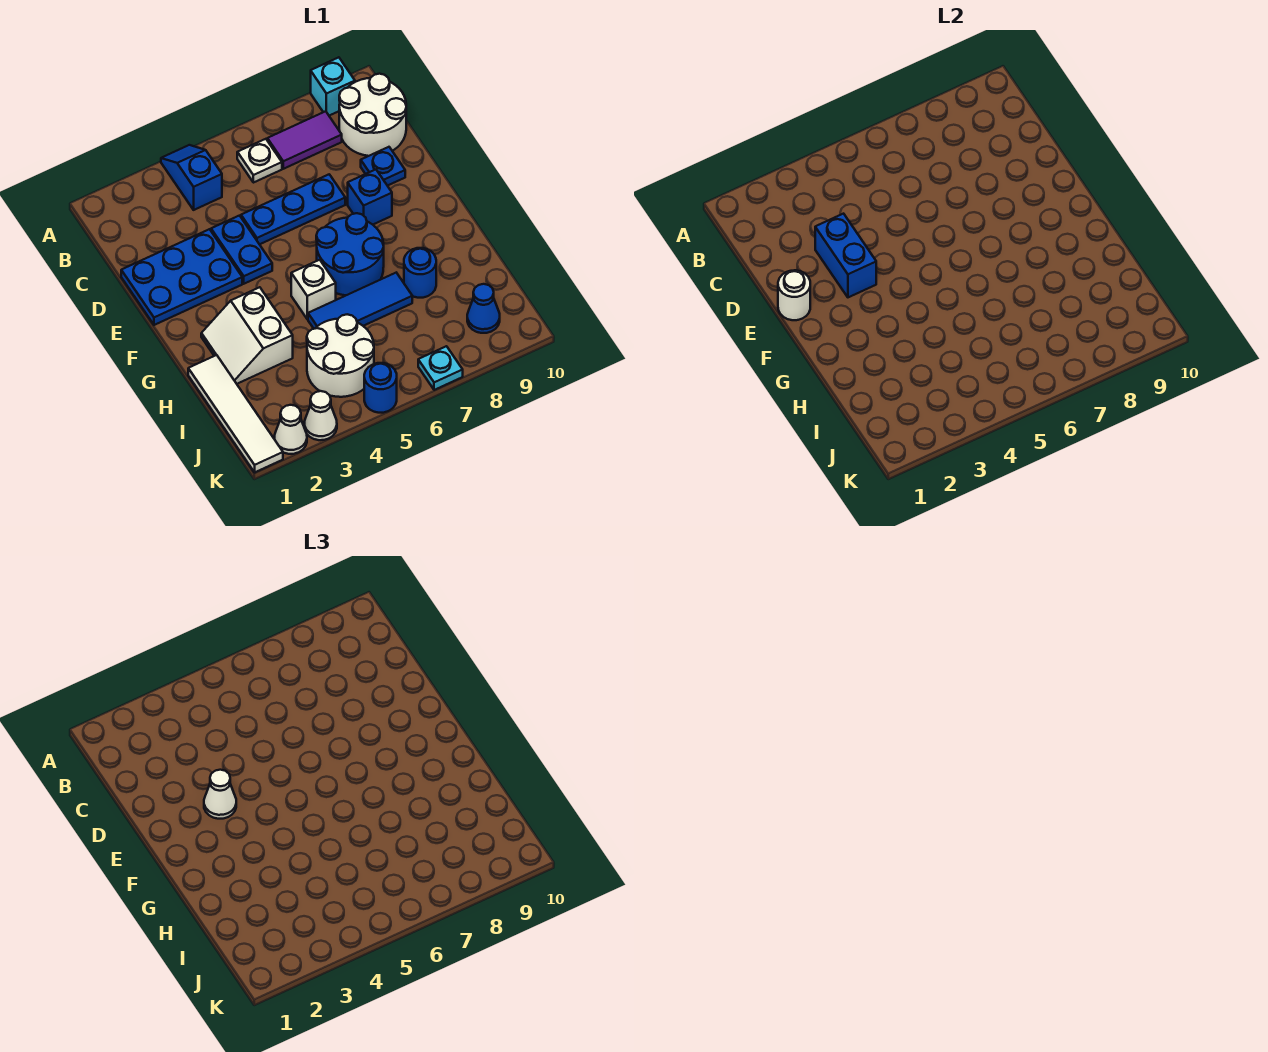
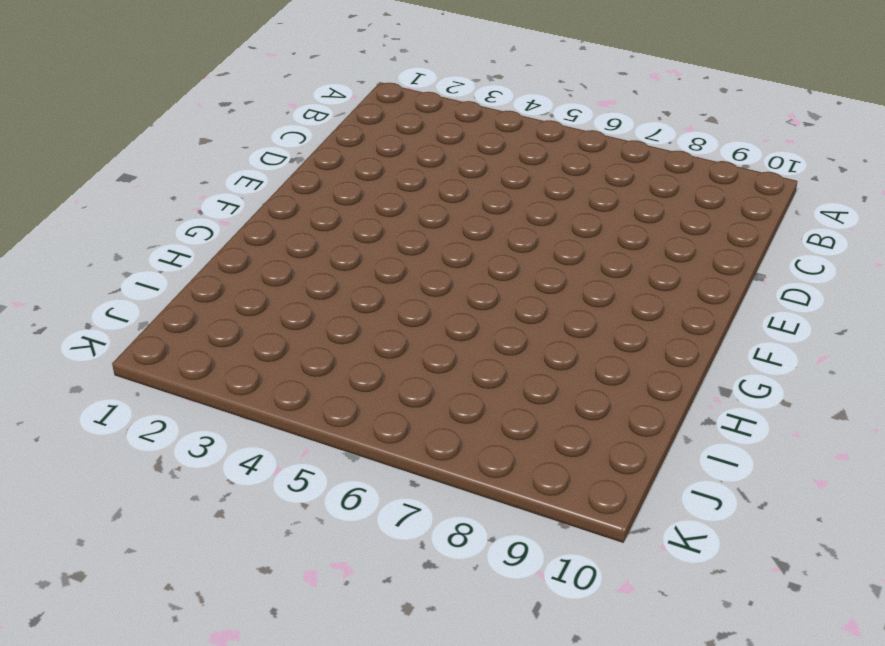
none -> blue 1x2 slope [161,145,222,210]
none -> cyan 1x1 brick [311,57,355,116]
none -> white 1x1 plate [237,139,282,183]

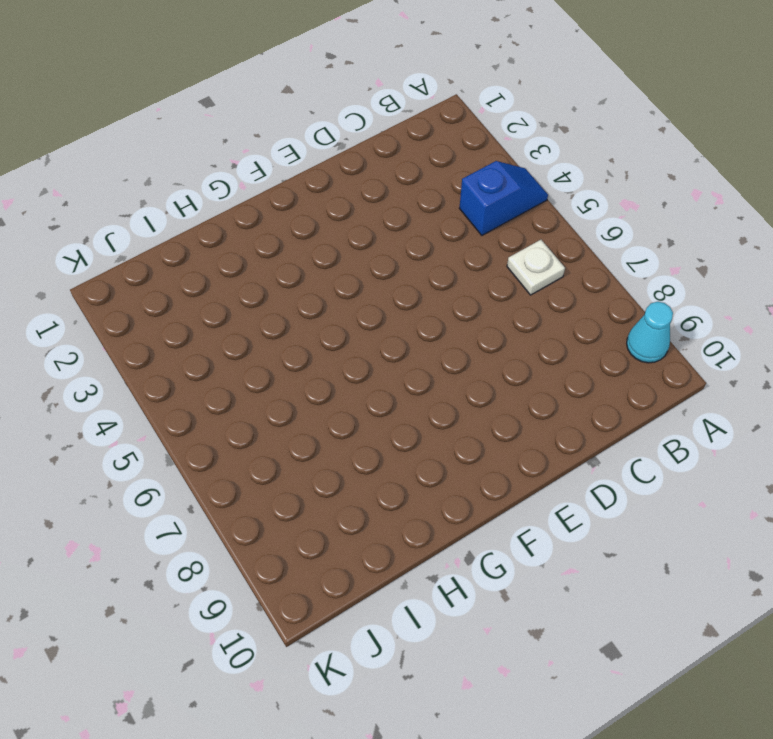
cyan 1x1 cone [627,302,673,363] -> cyan 1x1 brick [311,57,355,116]
none -> purple 1x2 tile [267,111,342,169]
none -> white 2x2 round brick [339,74,406,156]
none -> blue 2x3 plate [121,229,242,325]

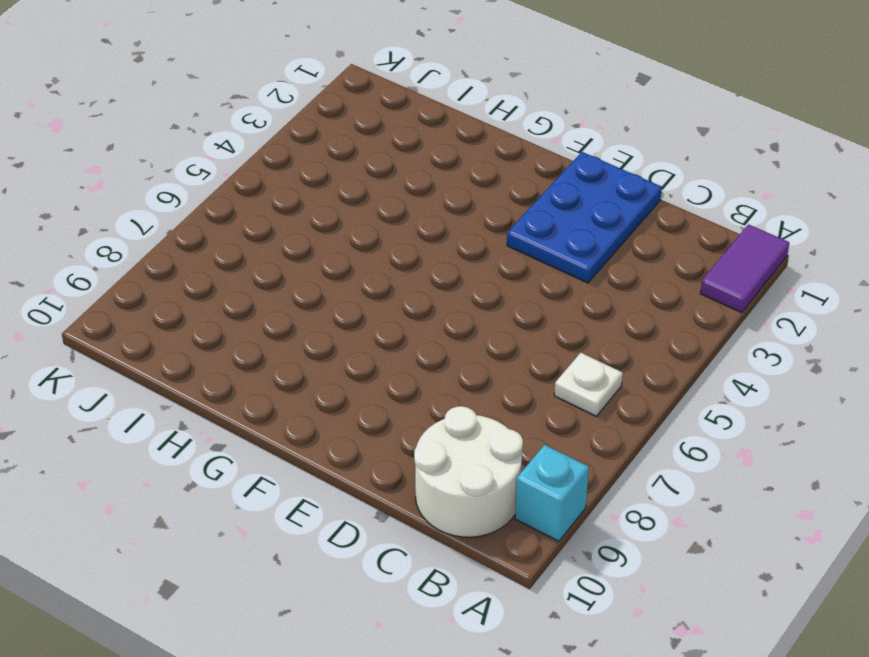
purple 1x2 tile [700,225,789,312] -> purple 1x2 tile moved to [267,111,342,169]
none -> blue 1x2 slope [161,145,222,210]
none -> blue 1x2 plate [211,216,272,284]
none -> blue 1x3 plate [241,174,345,244]

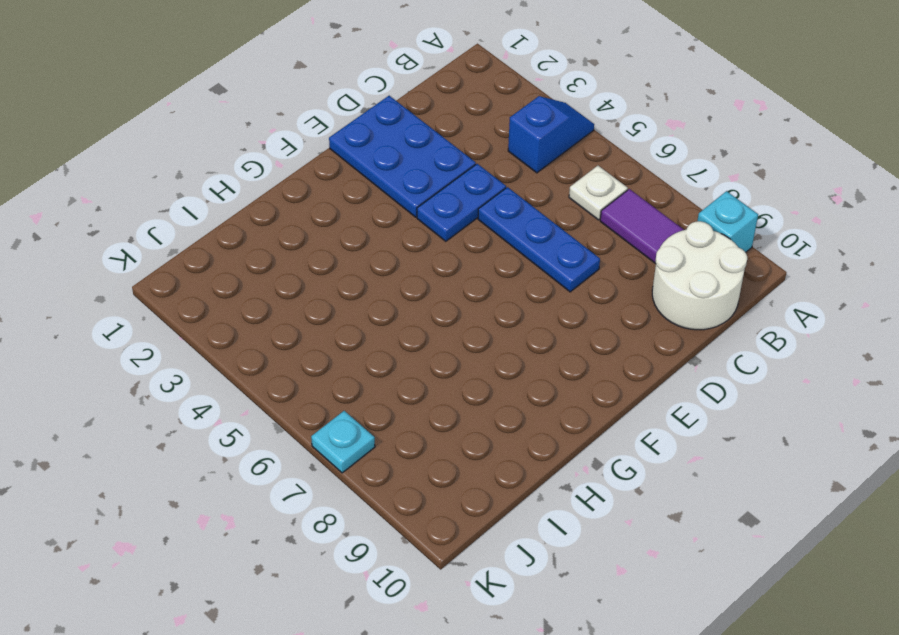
none -> blue 1x1 plate [361,147,405,186]
none -> blue 1x1 brick [348,170,392,225]
none -> blue 2x2 round brick [316,213,384,295]

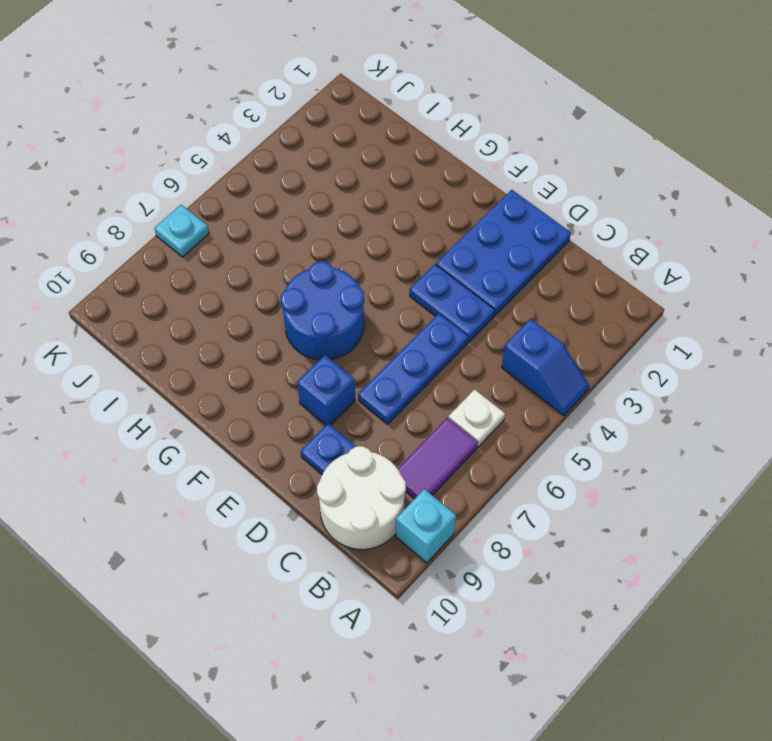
none -> white 2x2 slope [201,287,293,384]
none -> white 1x1 brick [291,260,336,319]
none -> white 1x4 tile [188,355,283,472]

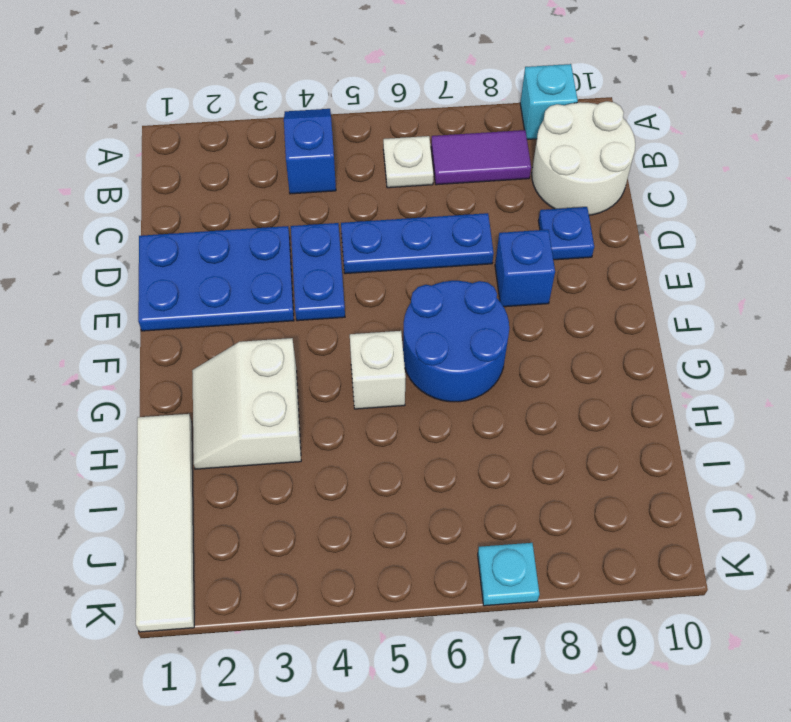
none -> blue 1x3 tile [308,273,412,329]
none -> blue 1x1 round brick [404,248,436,298]
none -> white 2x2 round brick [307,314,374,397]

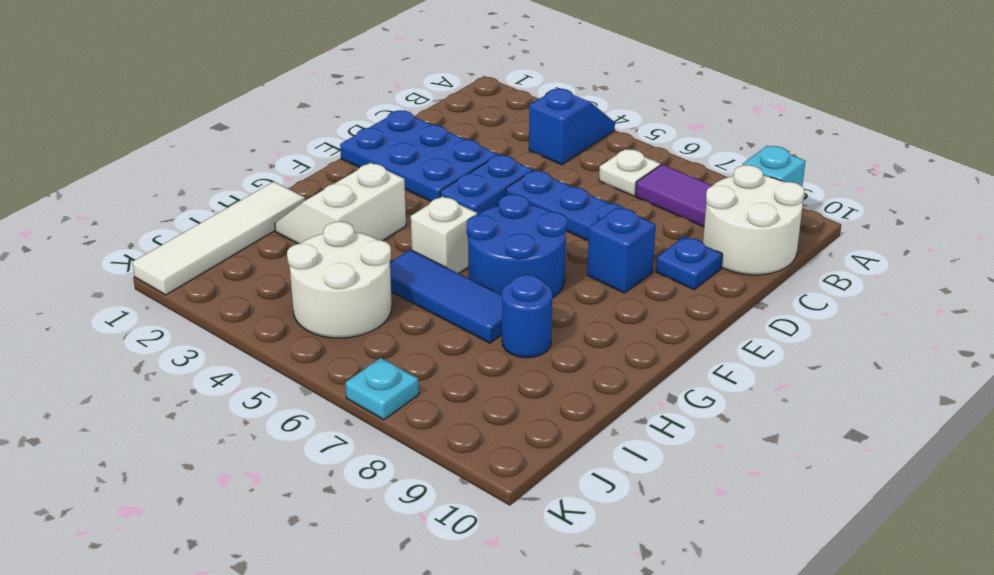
none -> blue 1x1 cone [467,284,500,333]
none -> white 1x1 cone [275,405,307,454]
none -> white 1x1 cone [304,391,337,440]

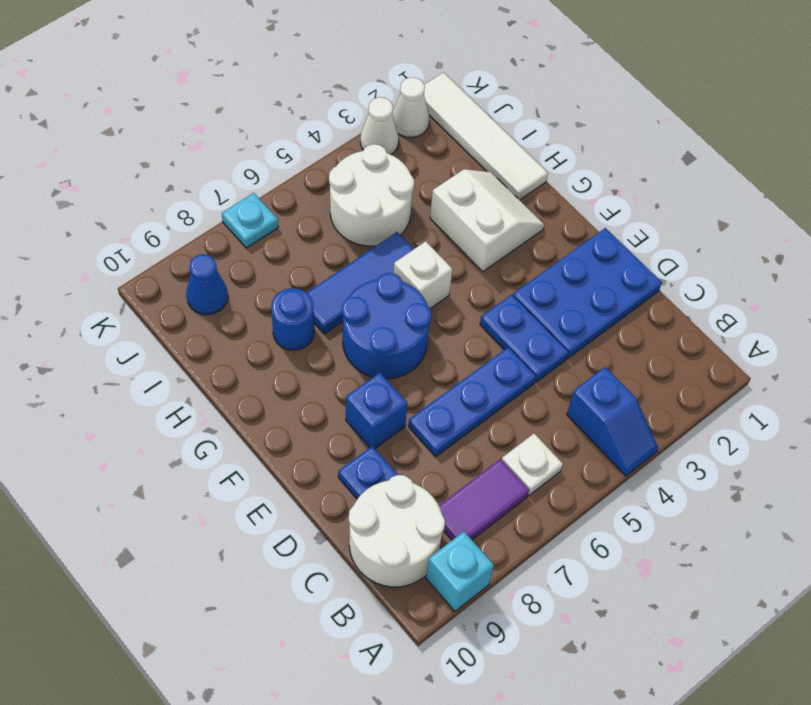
none -> blue 1x1 round brick [364,363,397,413]
none -> blue 1x2 brick [815,214,876,297]
none -> white 1x1 round brick [778,270,810,320]

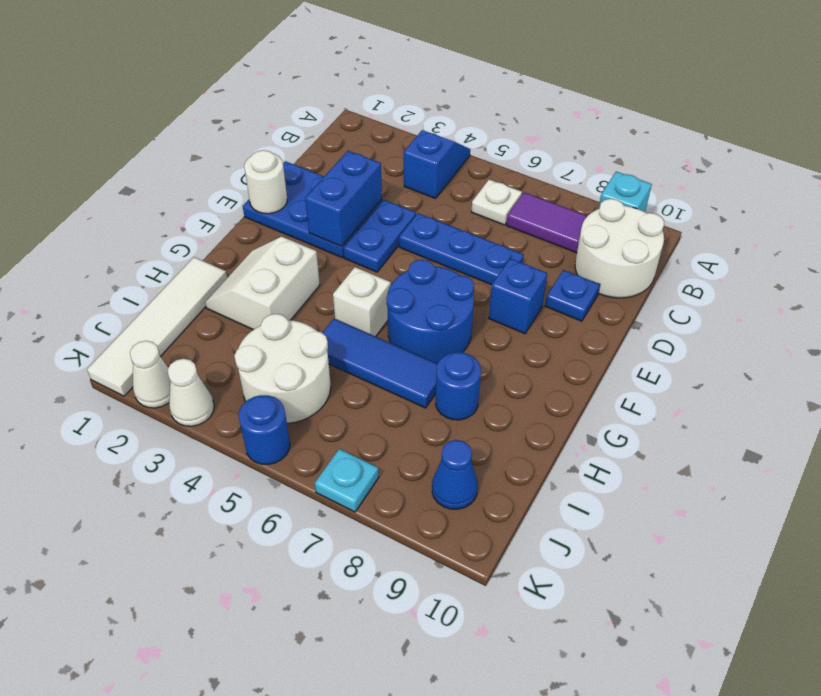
none -> white 1x1 cone [204,770,236,819]

